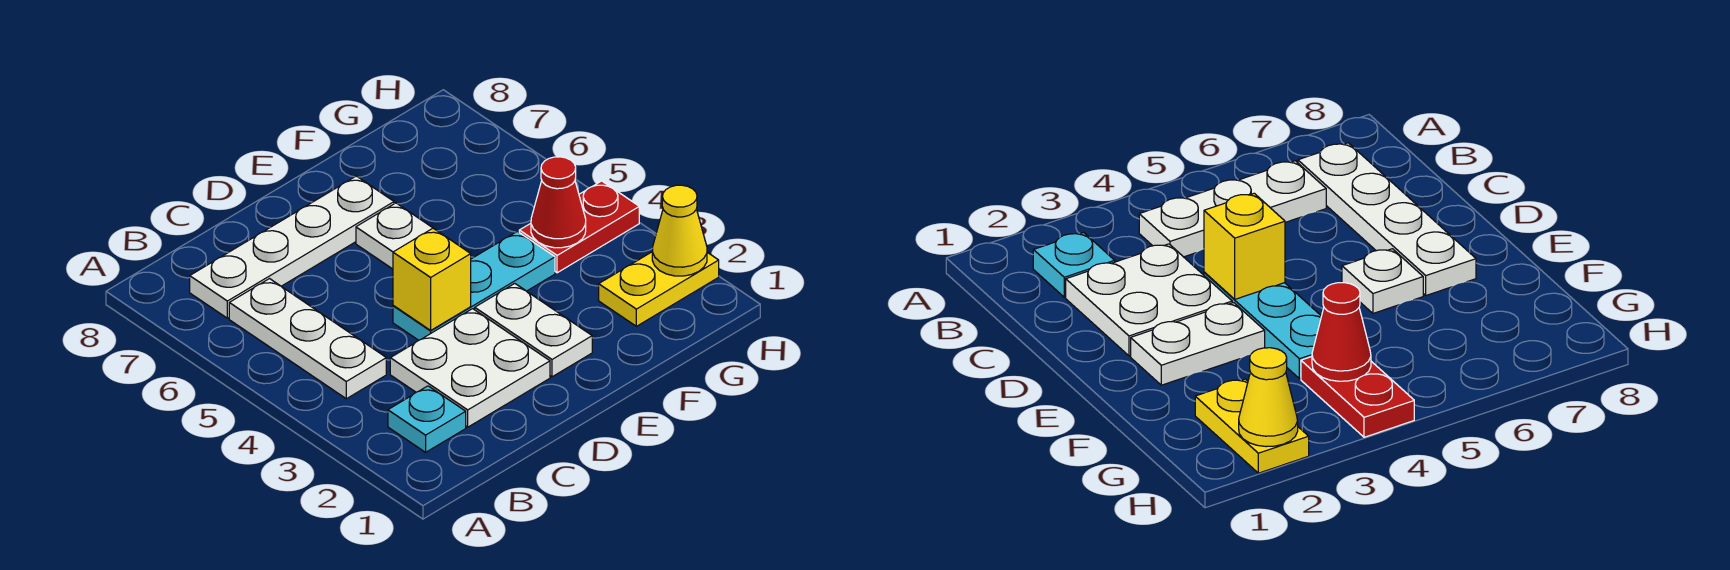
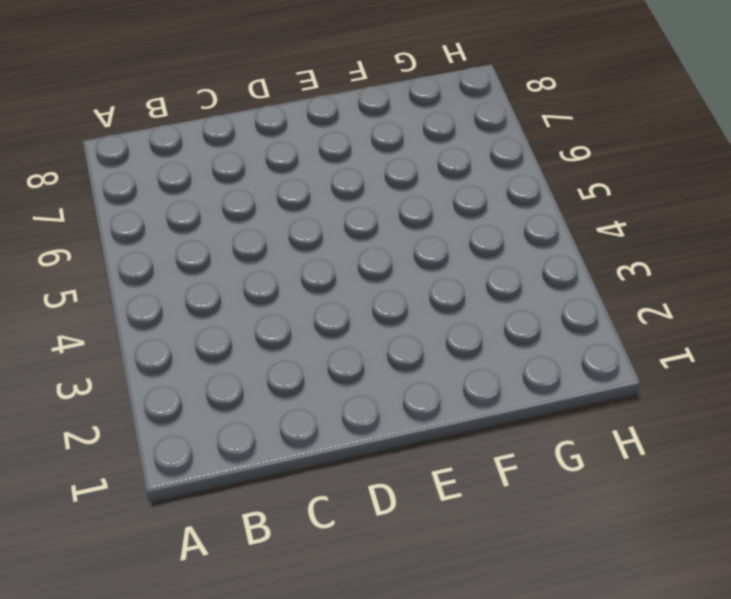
none -> cyan 1x1 plate [388,386,466,452]
none -> white 1x3 plate [229,279,386,399]
none -> white 1x4 plate [190,176,394,318]

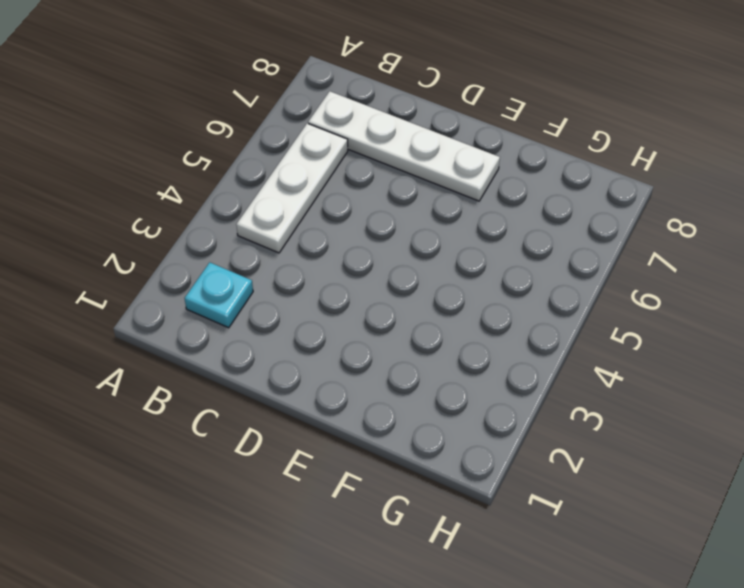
none -> white 2x2 plate [390,309,550,427]
none -> cyan 1x3 plate [393,231,555,340]
none -> white 1x2 plate [475,284,592,377]

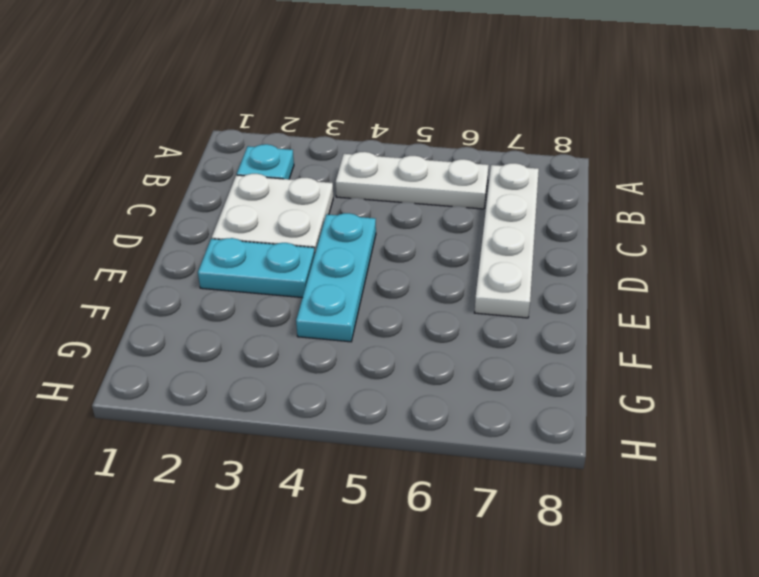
cyan 1x2 plate [198,238,315,298] -> white 1x2 plate [475,284,592,377]
none -> white 1x1 plate [356,203,432,269]
none -> yellow 1x2 plate [599,252,719,326]
none -> red 1x2 plate [519,181,639,273]

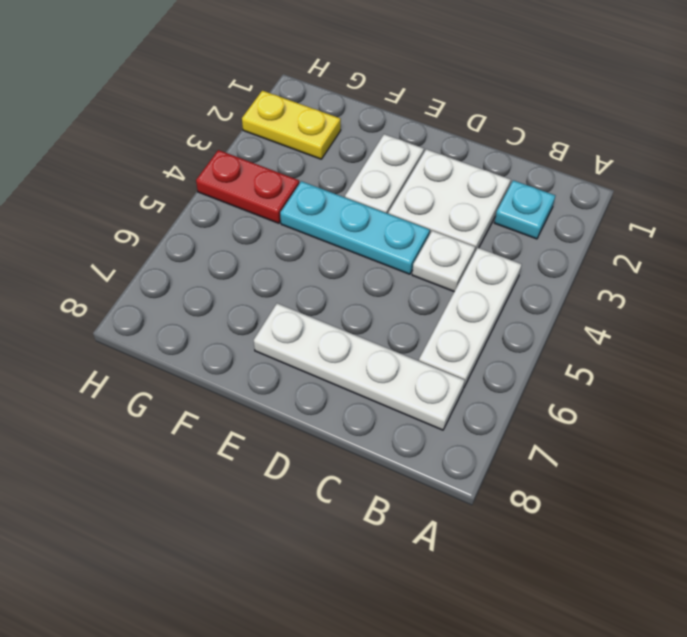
white 1x1 plate [412,231,475,291] -> white 1x1 plate moved to [356,203,432,269]
none -> yellow 1x1 brick [393,228,471,330]
none -> red 1x1 cone [531,157,586,248]
none -> yellow 1x1 cone [652,185,707,276]

